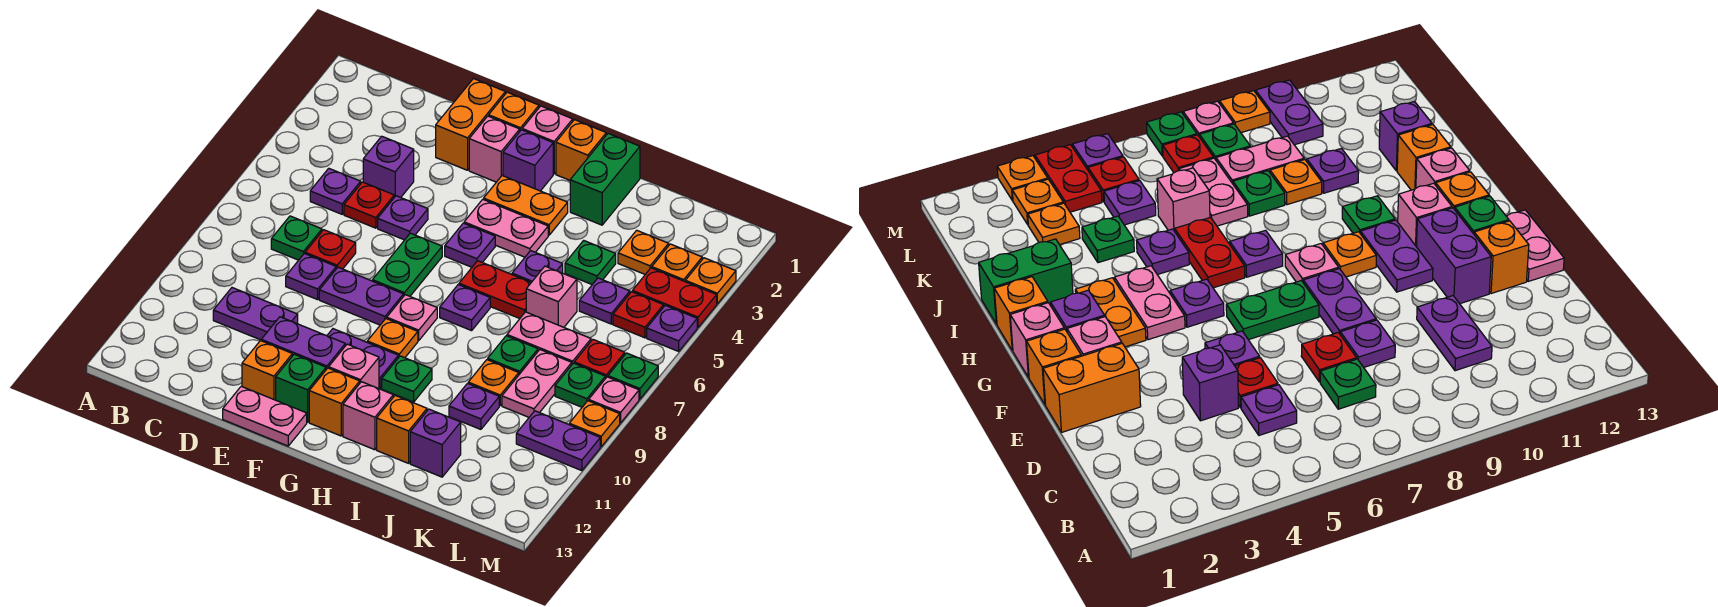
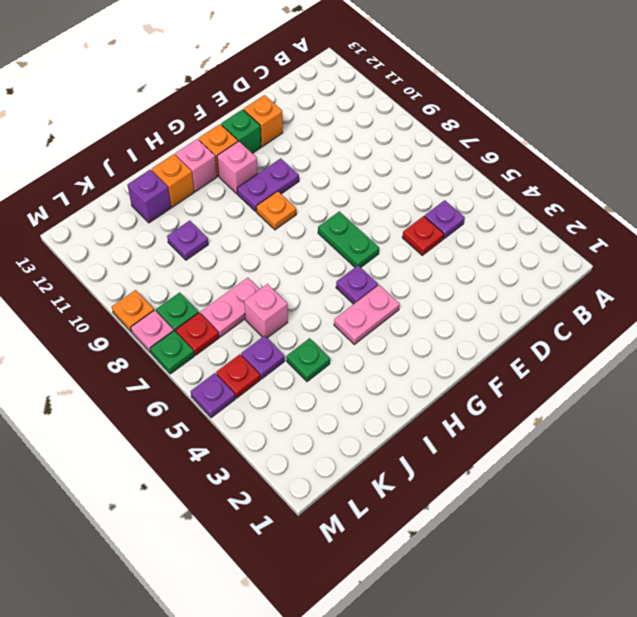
none -> green 1x1 plate [271,216,322,260]
none -> purple 1x2 plate [213,288,298,340]
none -> purple 1x1 brick [363,136,414,198]
none -> red 1x1 plate [305,230,356,269]

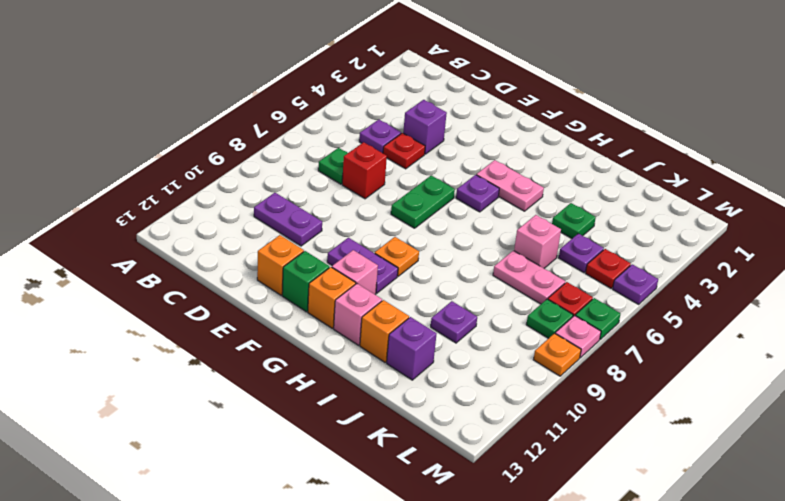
red 1x1 brick [342,142,387,199] -> red 1x1 plate [305,230,356,269]
none -> purple 1x1 plate [286,254,336,300]
none -> orange 1x2 brick [436,79,505,170]
none -> purple 1x1 plate [378,196,428,240]
none -> purple 1x2 plate [319,267,404,325]

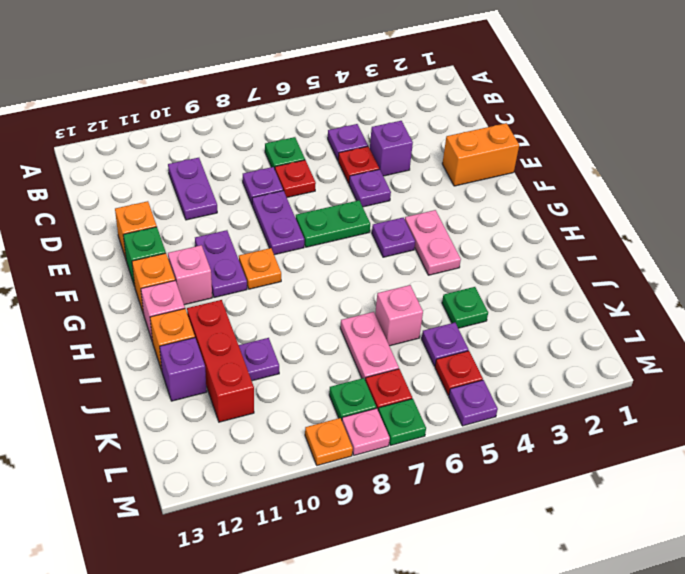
red 1x3 brick [187,300,254,422] -> none
none -> purple 1x2 brick [261,317,345,369]
none -> pink 1x2 plate [223,386,307,446]
none -> orange 1x1 brick [489,92,539,131]
none -> pink 1x1 brick [469,116,520,182]

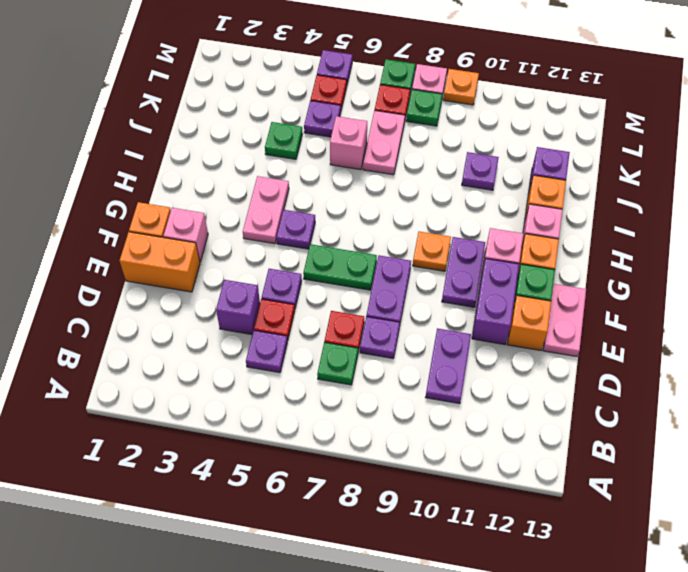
none -> pink 1x1 brick [522,106,573,174]
none -> purple 1x1 brick [503,130,553,191]
none -> orange 1x2 plate [484,176,568,235]
none -> pink 1x1 plate [387,295,437,341]

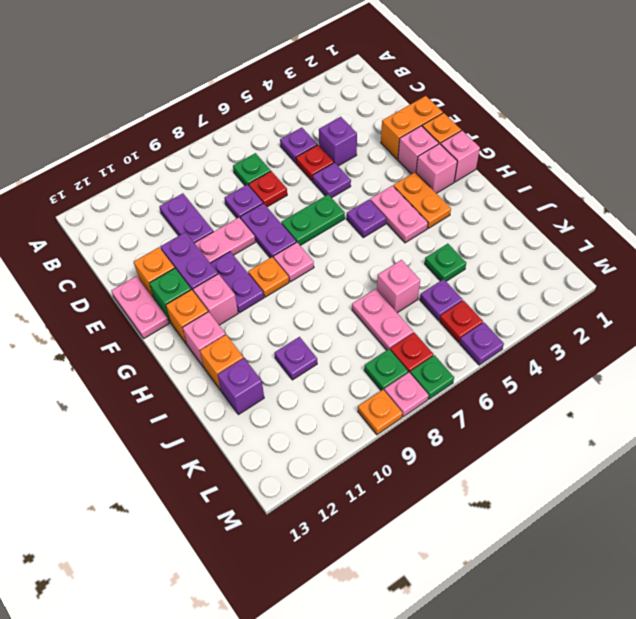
pink 1x2 plate [195,218,255,263] -> pink 1x2 plate moved to [502,350,572,417]
pink 1x1 brick [416,144,457,193] -> purple 1x1 brick [503,130,553,191]
none -> orange 1x1 brick [556,120,606,180]
none -> red 1x2 plate [459,261,531,319]
none -> purple 1x1 plate [440,285,490,331]
none -> green 1x1 plate [382,356,432,402]

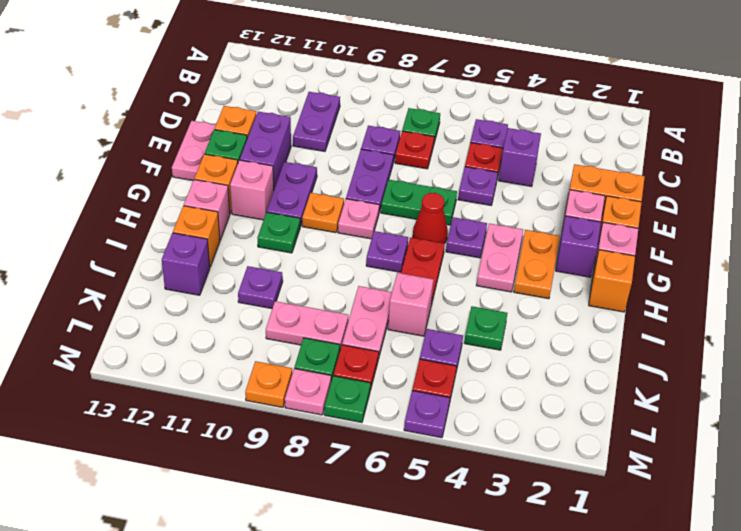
red 1x1 cone [413,193,448,243] -> none
none -> green 1x2 brick [570,133,640,225]
none -> purple 1x1 plate [512,251,563,282]
none -> green 1x1 plate [488,336,538,374]
none -> orange 1x1 plate [468,360,519,405]

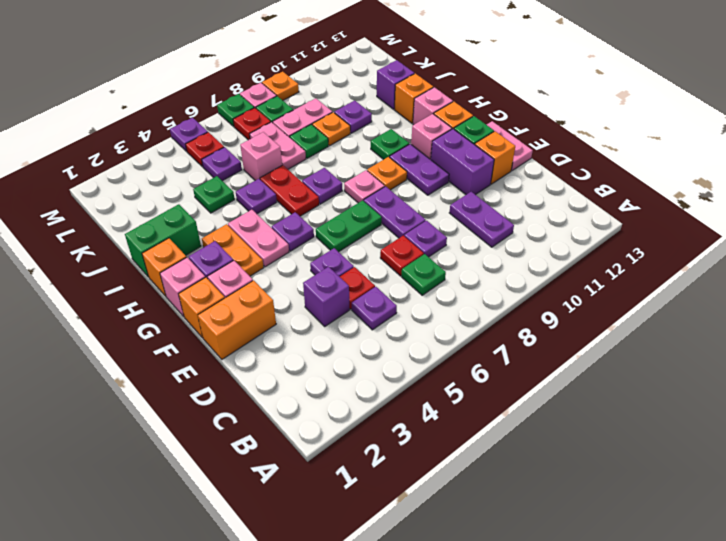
none -> orange 1x1 plate [618,230,669,274]
none -> orange 1x1 plate [652,244,702,281]
none -> red 1x2 plate [632,268,717,328]
none -> purple 1x2 plate [516,411,600,471]

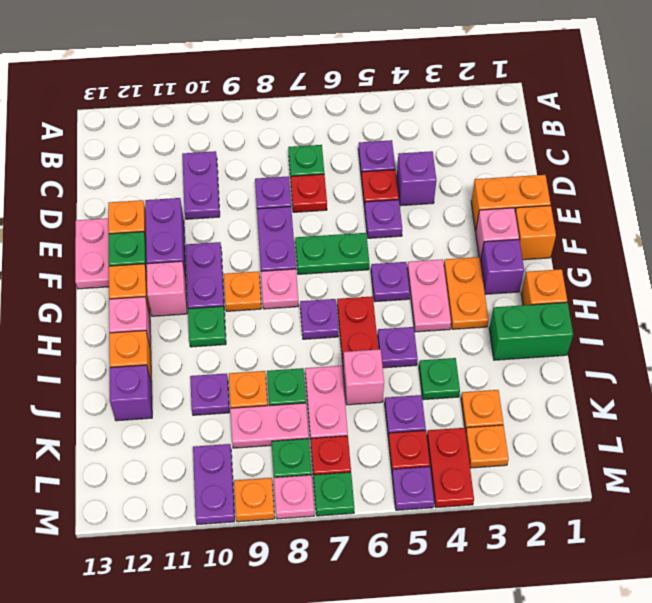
none -> pink 1x1 brick [522,106,573,174]
none -> orange 1x1 plate [685,258,736,304]

